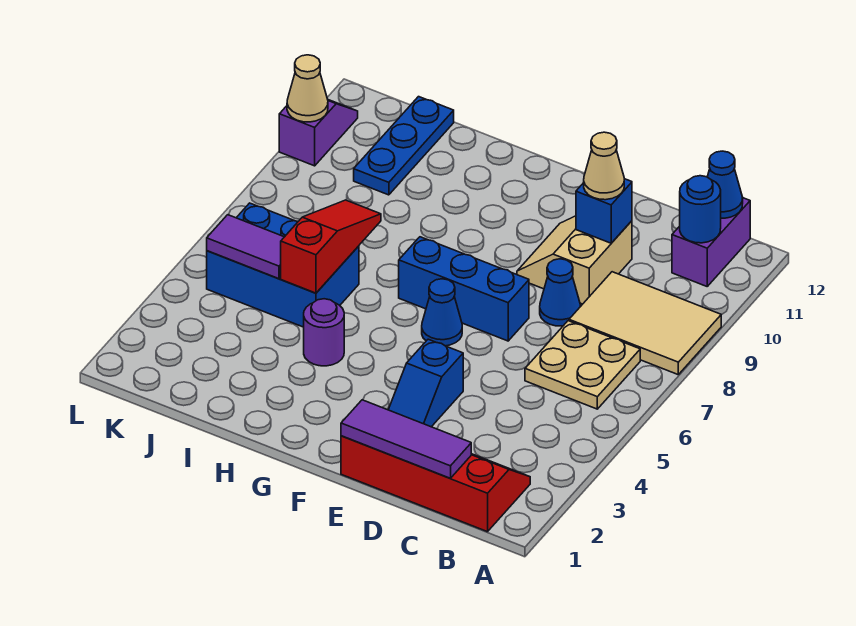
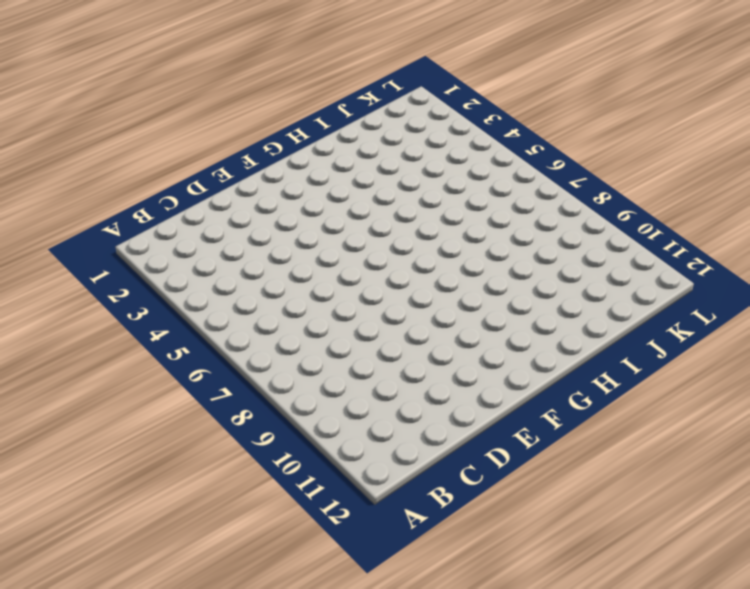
none -> tan 2x3 tile [569,272,721,374]
none -> red 2x4 slope [341,436,530,532]
none -> tan 2x2 plate [525,321,640,409]

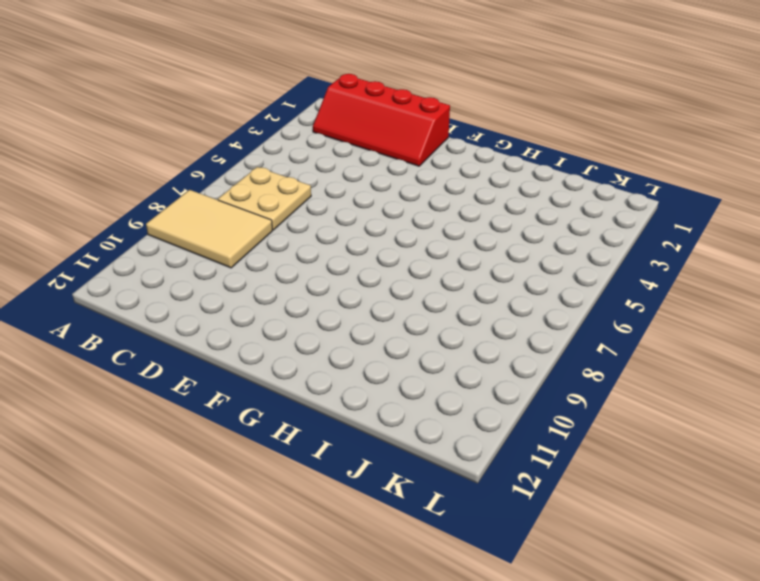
none -> purple 1x2 brick [672,198,750,286]
none -> blue 1x1 cone [540,259,581,326]
none -> tan 2x2 slope [517,216,632,304]

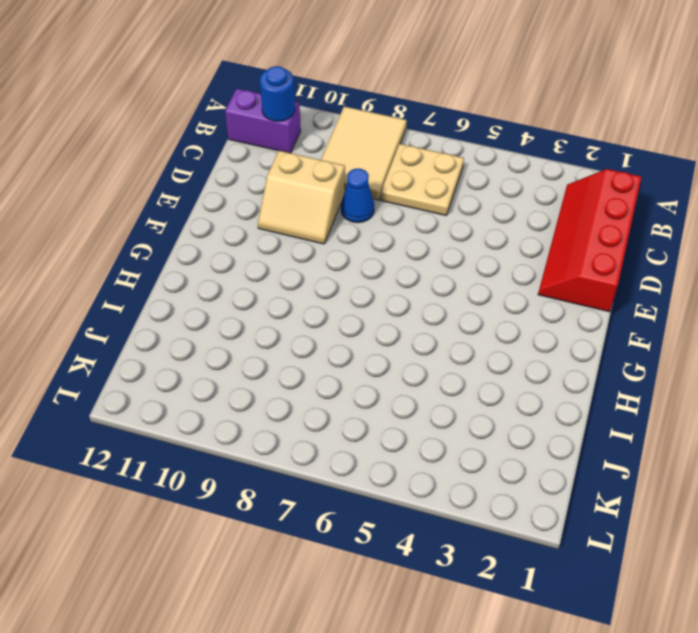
none -> blue 1x2 slope [388,339,463,427]
none -> blue 1x3 brick [399,237,529,341]
none -> blue 1x1 cone [422,279,462,346]

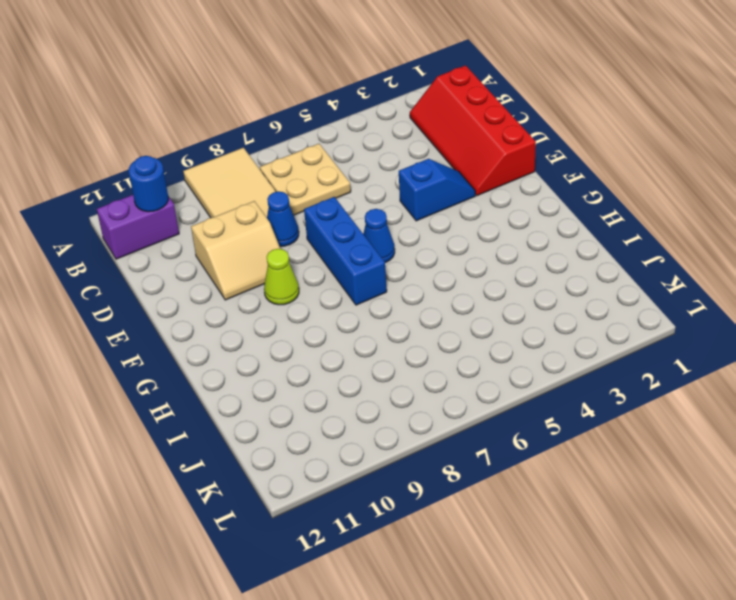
lime 1x1 cone [264,249,299,305] -> none
none -> purple 1x1 round brick [304,299,344,366]
none -> blue 2x3 brick [207,203,359,327]
none -> blue 1x3 plate [354,97,454,195]

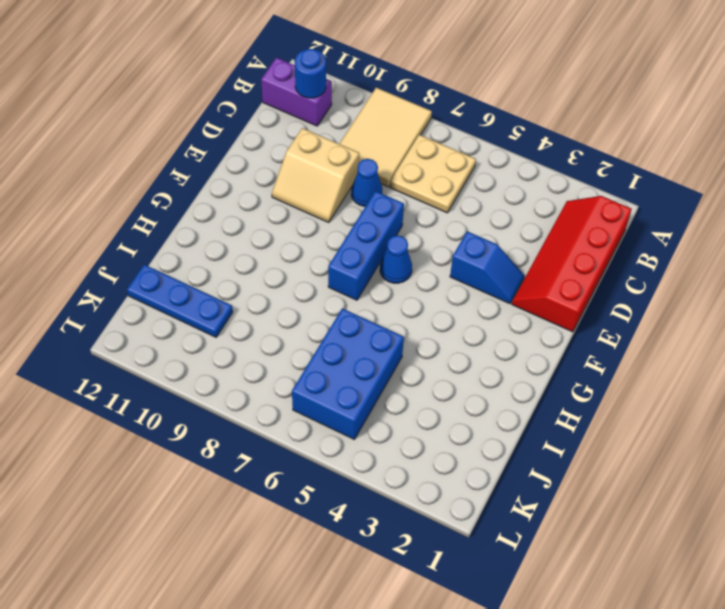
none -> purple 1x1 round brick [304,299,344,366]
none -> purple 1x2 slope [279,100,358,166]
none -> blue 1x1 cone [707,151,743,218]

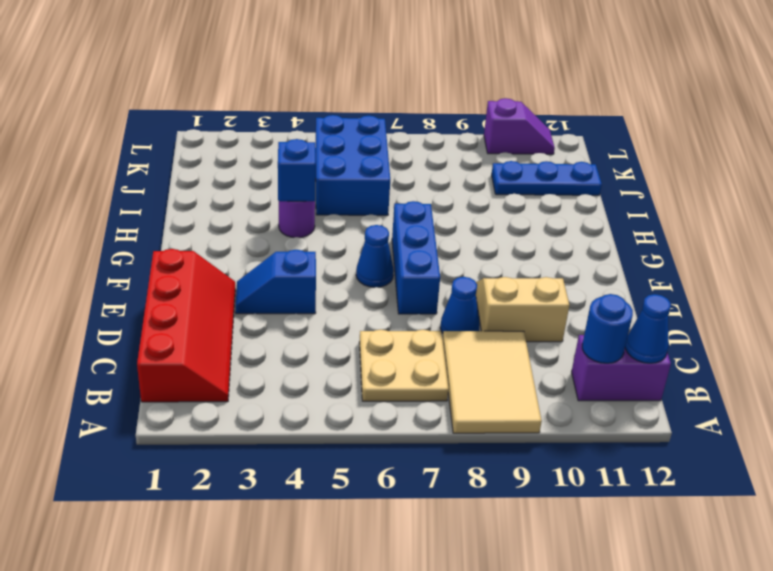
blue 1x1 brick [278,139,316,201] -> blue 1x1 brick moved to [576,179,632,243]
none -> purple 1x3 tile [341,400,471,478]
none -> red 1x3 slope [281,200,381,293]
none -> purple 1x2 tile [207,215,284,279]

